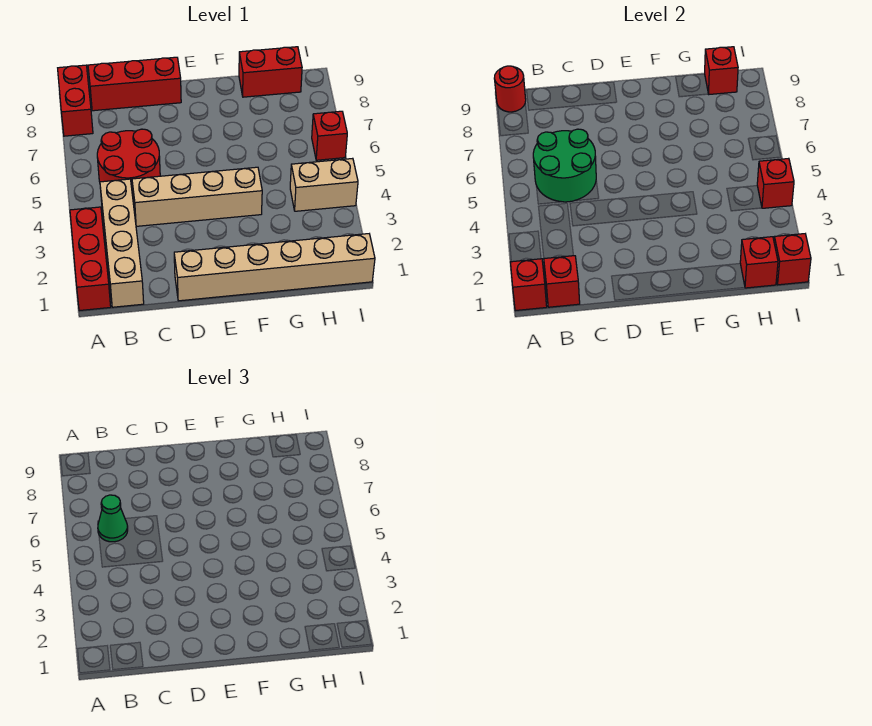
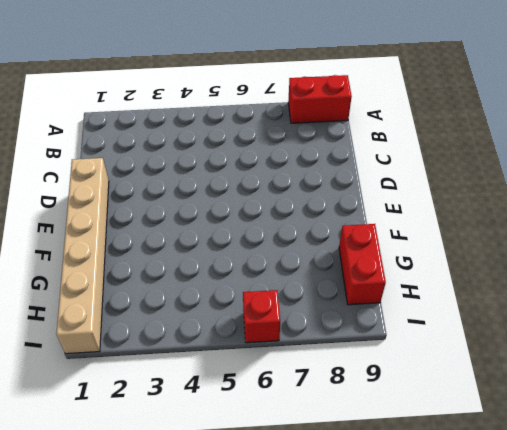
none -> red 1x3 brick [70,207,111,311]
none -> tan 1x4 brick [100,179,144,307]
none -> red 2x2 round brick [97,129,160,196]

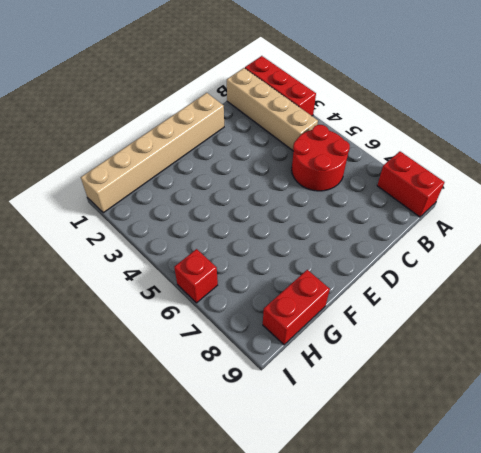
none -> red 1x3 brick [88,57,181,111]
none -> tan 1x4 brick [132,167,262,226]
none -> tan 1x2 brick [290,158,358,211]

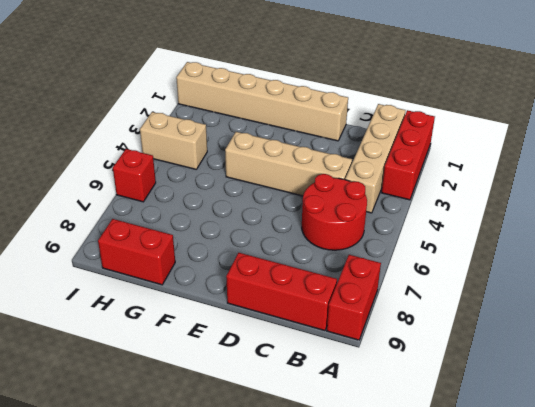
none -> red 1x1 brick [511,259,547,311]
none -> red 1x1 round brick [494,66,526,112]
none -> red 1x1 brick [544,256,580,307]

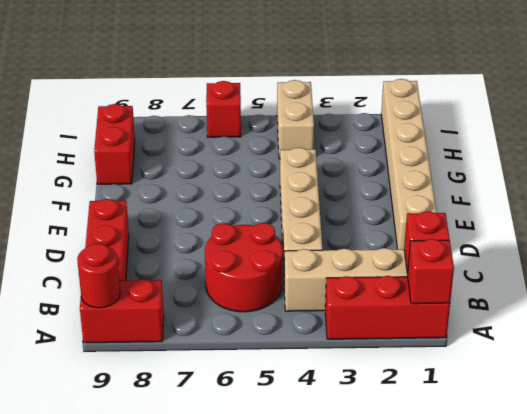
none -> green 2x2 round brick [533,129,596,202]
none -> red 1x1 brick [740,237,778,288]
none -> red 1x1 brick [705,47,738,94]

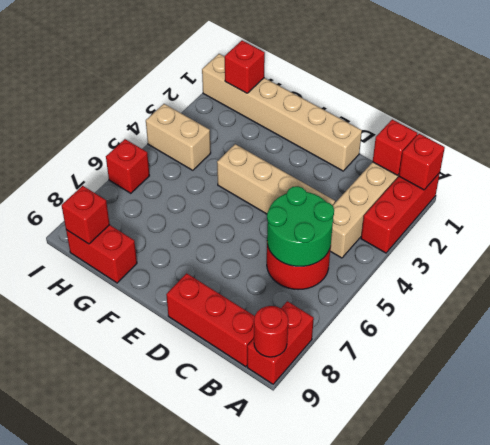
none -> red 1x1 brick [774,234,811,285]
none -> red 1x1 brick [757,158,794,208]
none -> green 1x1 cone [98,495,128,542]

